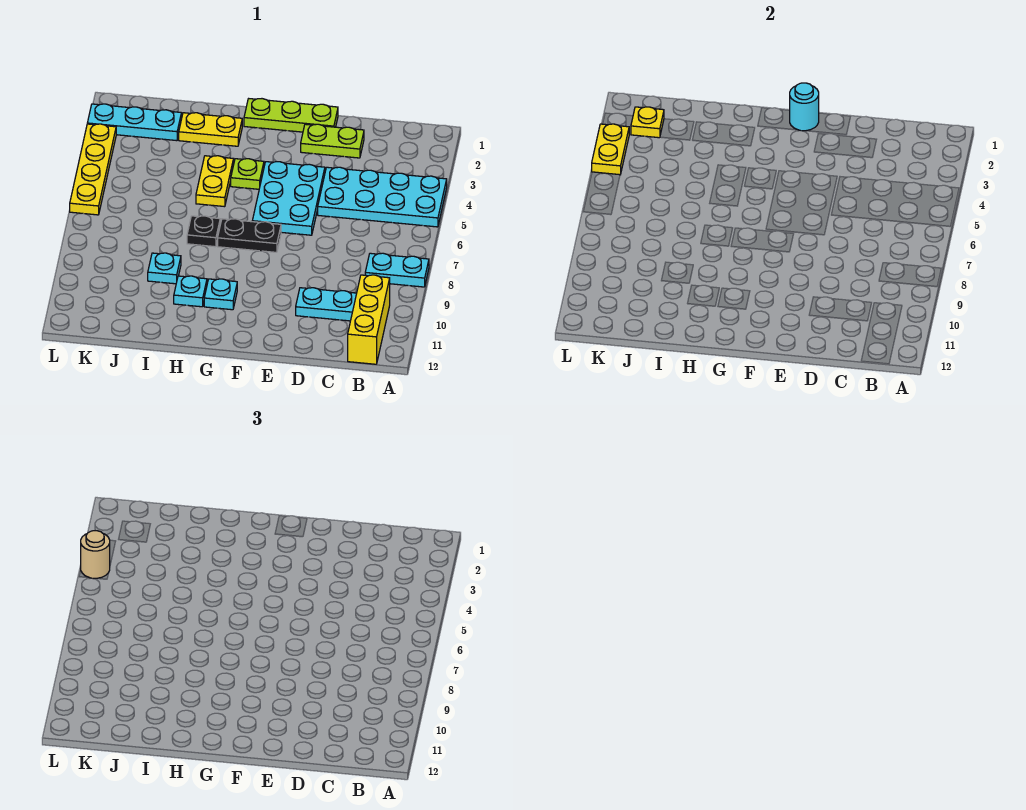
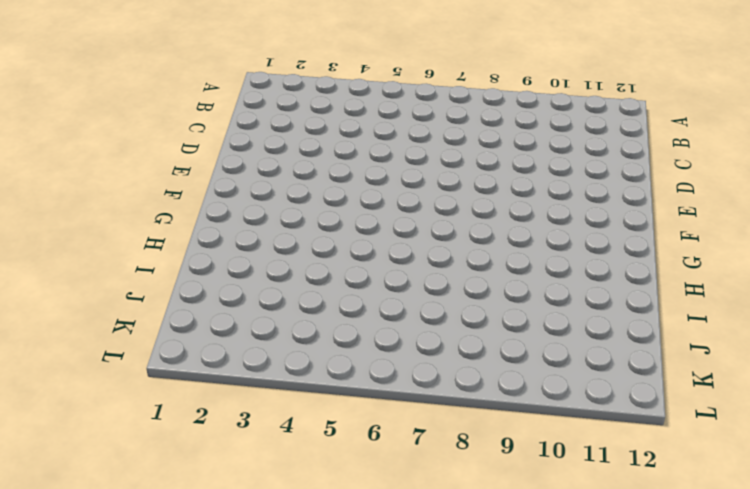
none -> cyan 2x4 plate [318,167,447,227]
none -> cyan 1x2 plate [365,253,429,287]
none -> yellow 1x3 brick [348,275,390,364]

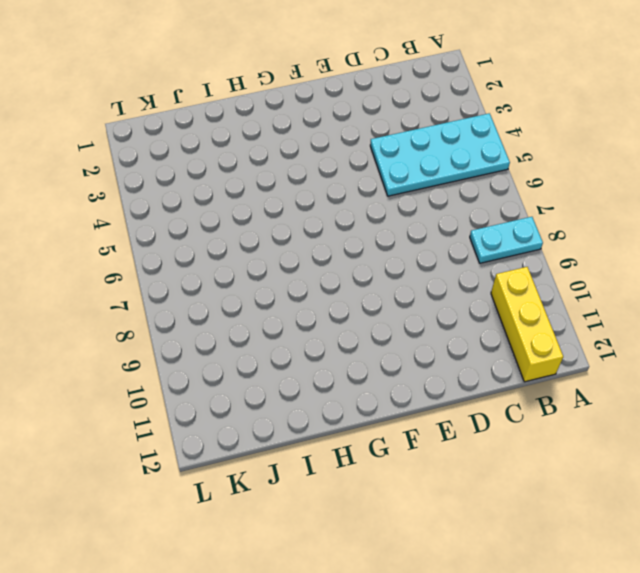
none -> cyan 1x2 plate [296,288,357,321]
none -> lime 1x2 plate [301,124,364,158]
none -> lime 1x3 plate [244,99,338,132]

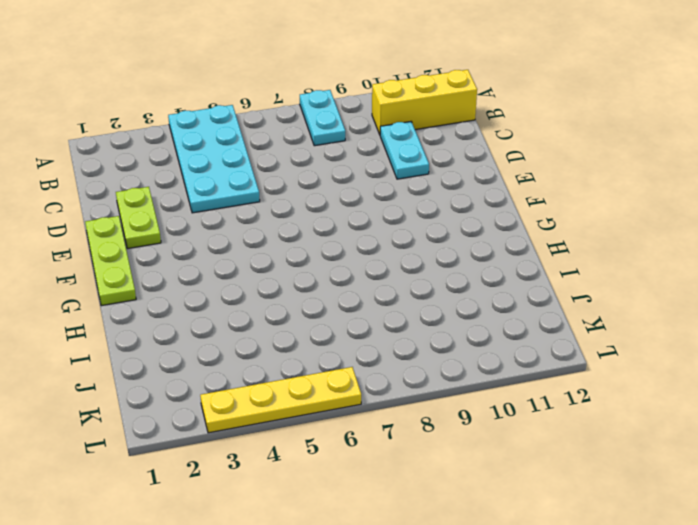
none -> cyan 2x3 plate [252,162,325,235]
none -> black 1x2 plate [218,219,281,252]
none -> lime 1x1 plate [231,159,264,189]

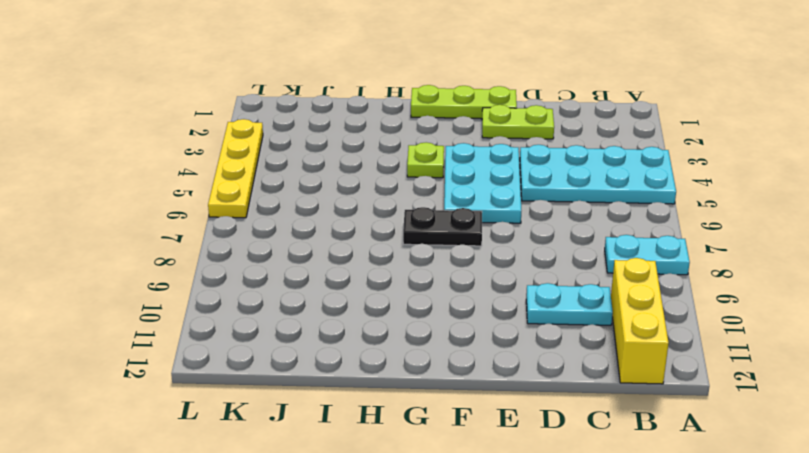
none -> cyan 1x1 plate [204,279,237,310]
none -> yellow 1x2 plate [179,113,242,146]
none -> yellow 1x2 plate [196,156,234,207]

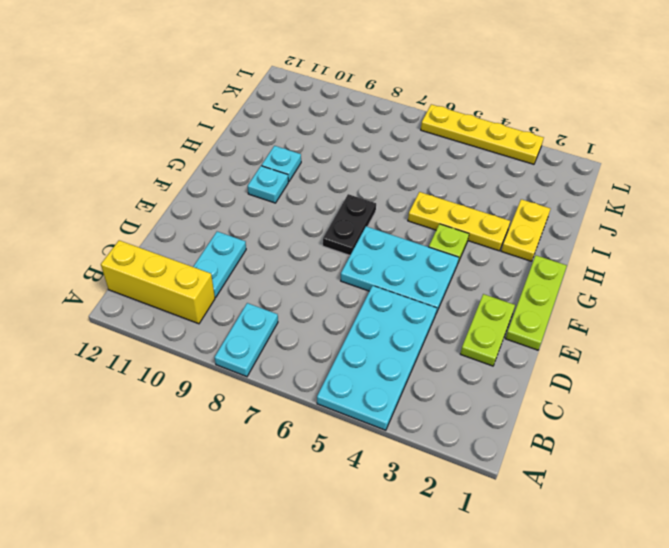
yellow 1x3 plate [408,192,510,251] -> yellow 1x2 plate [196,156,234,207]
none -> black 1x1 plate [187,216,220,247]
none -> cyan 1x1 plate [148,253,181,284]
none -> cyan 1x3 plate [87,104,182,141]

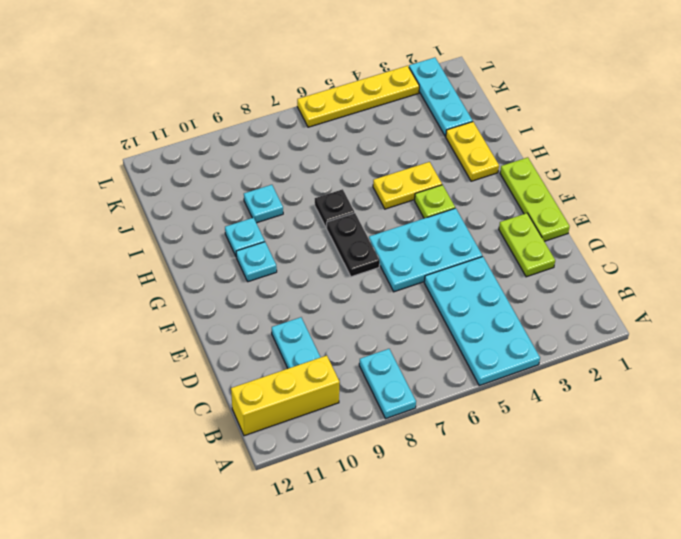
none -> cyan 1x1 round brick [790,83,819,131]
none -> yellow 1x1 plate [631,107,664,138]
none -> yellow 1x2 plate [592,124,629,175]

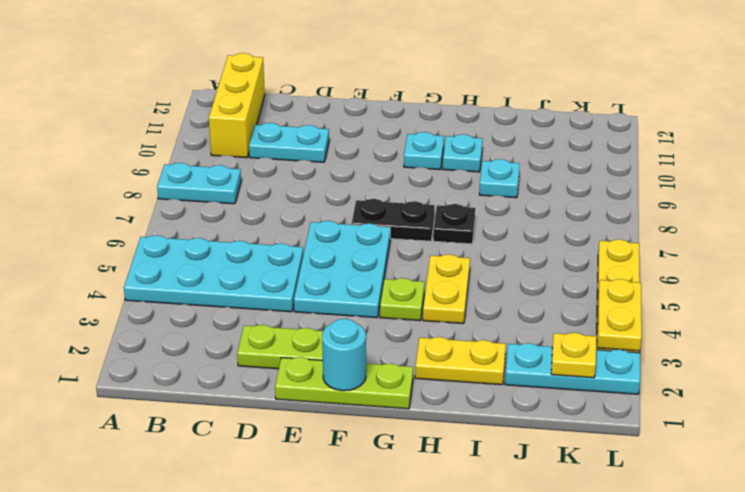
none -> tan 1x1 round brick [81,531,110,579]

